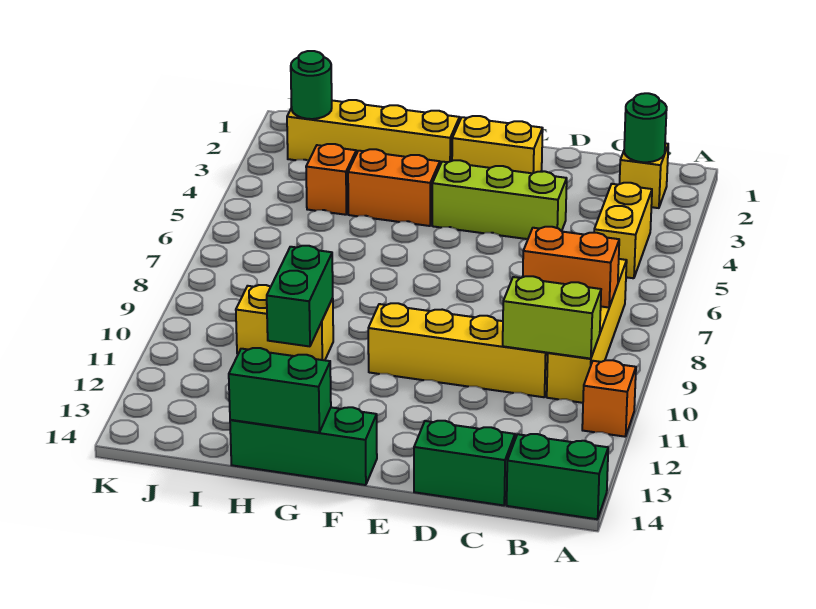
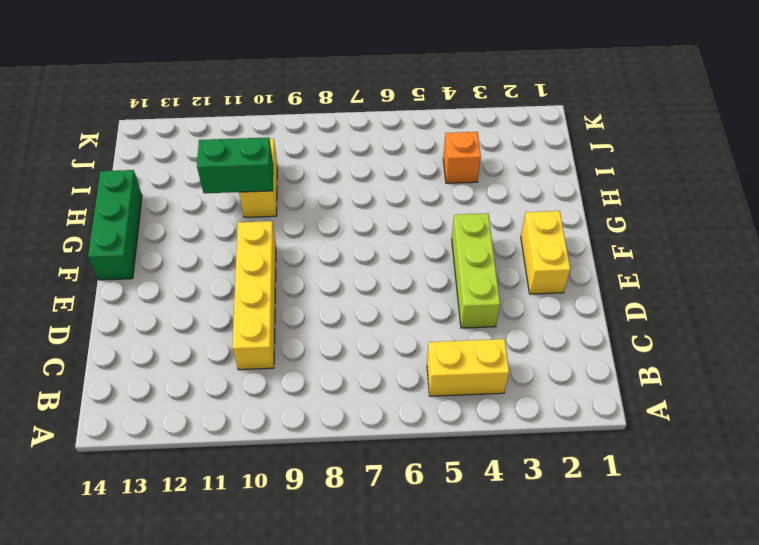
none -> orange 1x1 brick [582,360,636,437]
none -> green 1x2 brick [507,434,608,519]
none -> yellow 1x1 brick [620,143,668,208]

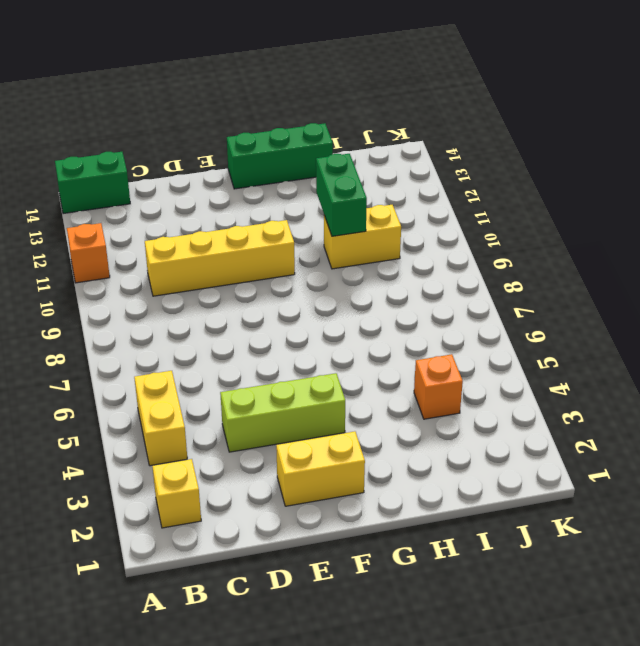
none -> yellow 1x4 brick [547,259,627,403]
none -> green 1x2 brick [414,421,515,505]
none -> yellow 1x4 brick [287,100,460,165]

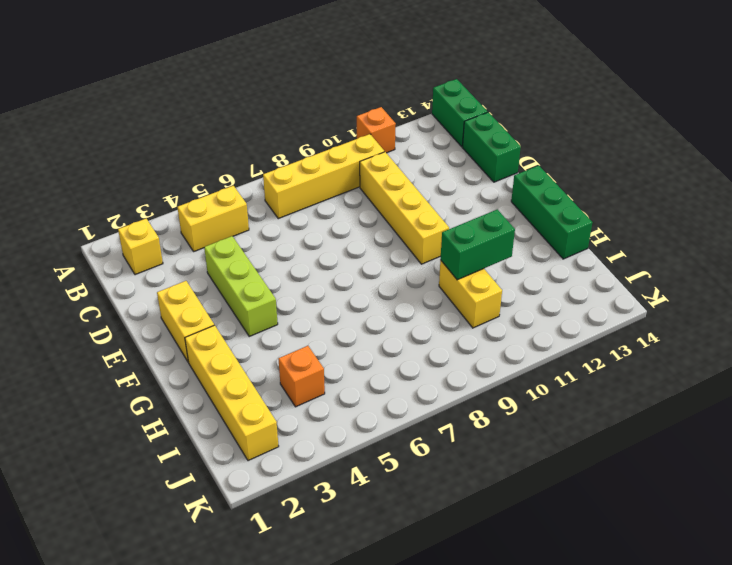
none -> orange 1x2 brick [348,149,440,226]
none -> green 1x1 round brick [624,93,667,162]
none -> orange 1x2 brick [523,227,619,307]

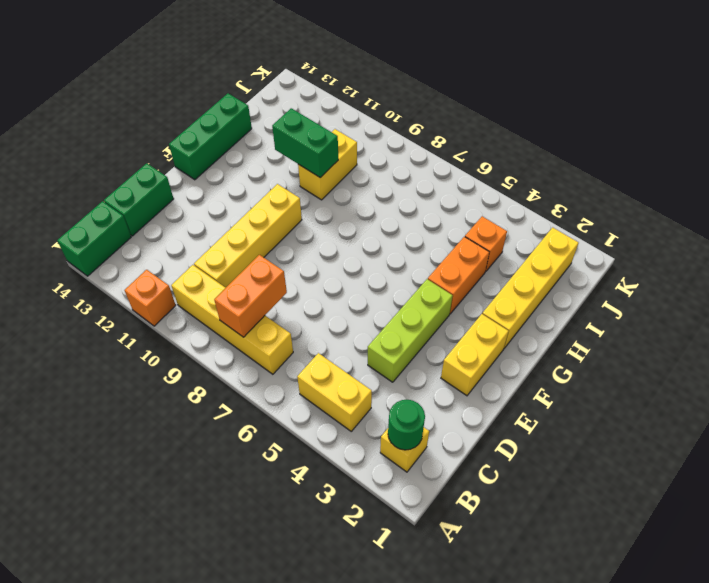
none -> lime 1x2 brick [503,276,601,359]
none -> green 1x2 brick [229,348,331,433]
none -> green 1x1 round brick [291,51,332,119]

